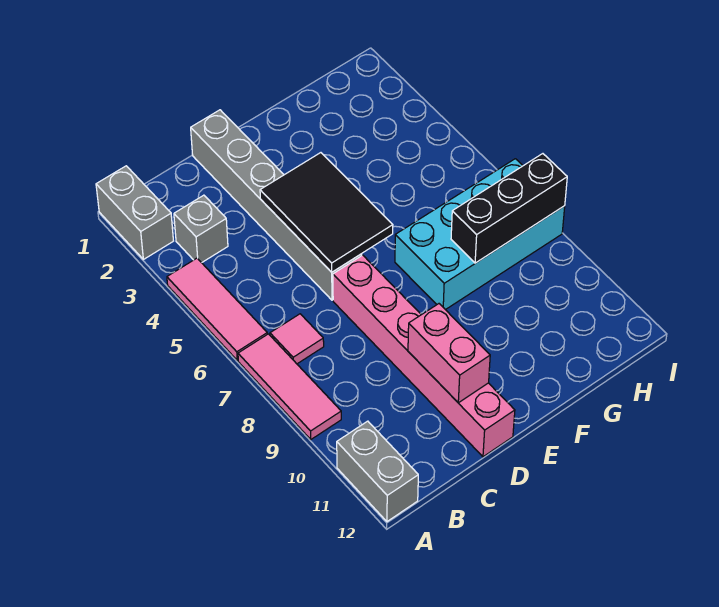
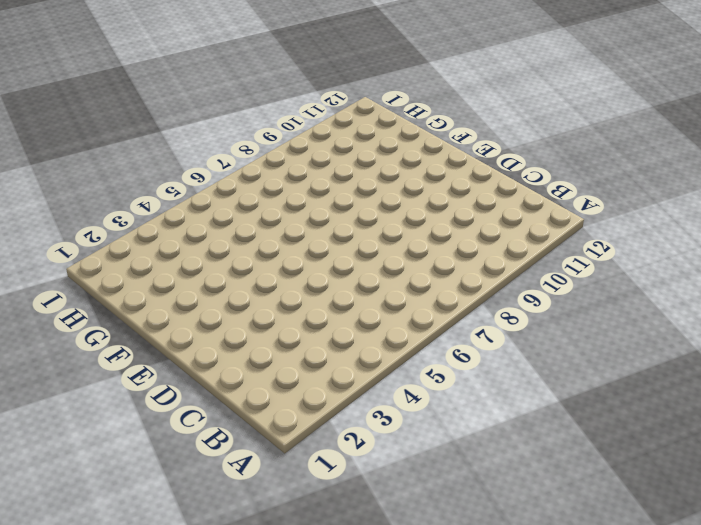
none -> grey 1x2 brick [96,166,173,259]
none -> pink 1x3 tile [167,258,267,360]
none -> pink 1x3 tile [238,334,341,439]

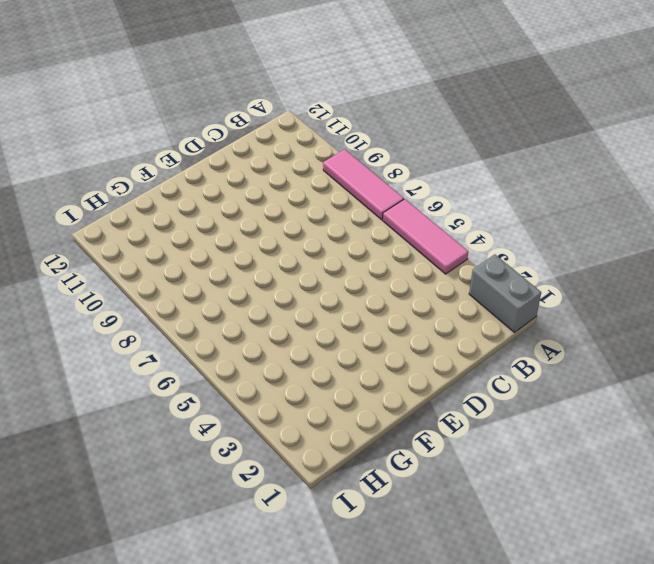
none -> grey 1x2 brick [337,421,418,522]
none -> grey 1x1 brick [174,195,228,263]
none -> pink 1x1 tile [270,314,324,364]

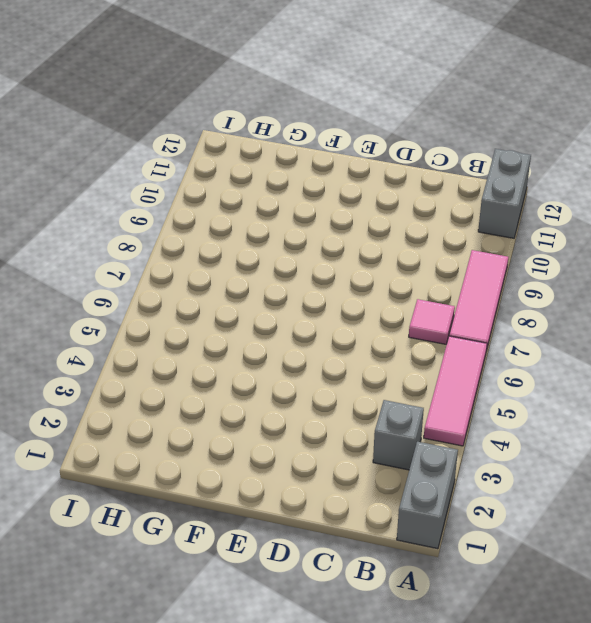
none -> grey 1x6 brick [191,110,362,300]
none -> pink 1x6 brick [333,255,515,457]
none -> cyan 2x4 brick [395,159,565,310]

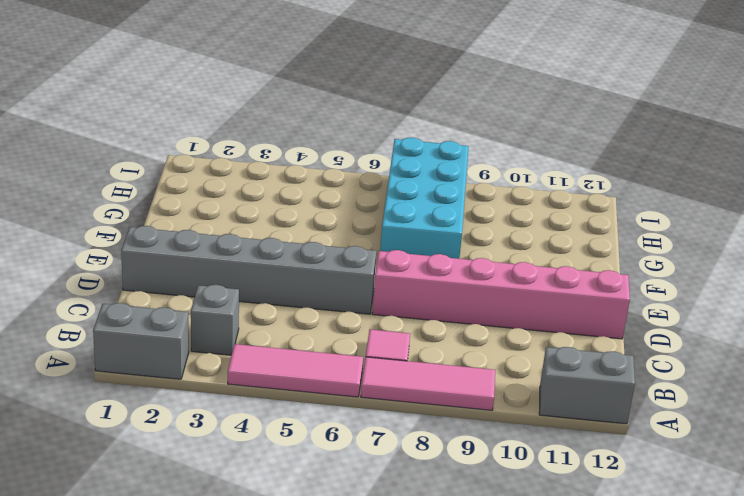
none -> black 2x3 tile [260,153,393,272]
none -> pink 1x2 brick [408,304,490,403]
none -> black 1x3 brick [451,154,567,263]

